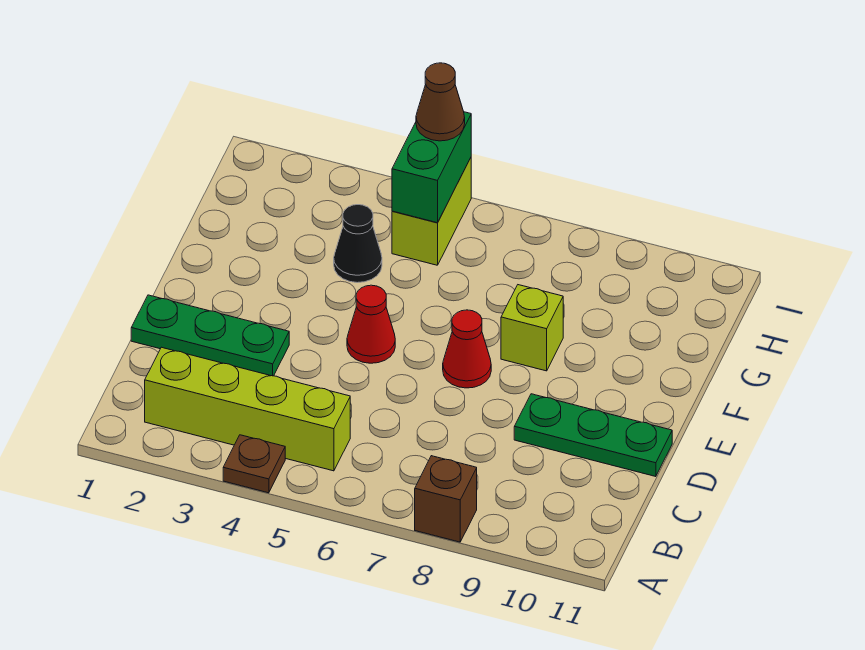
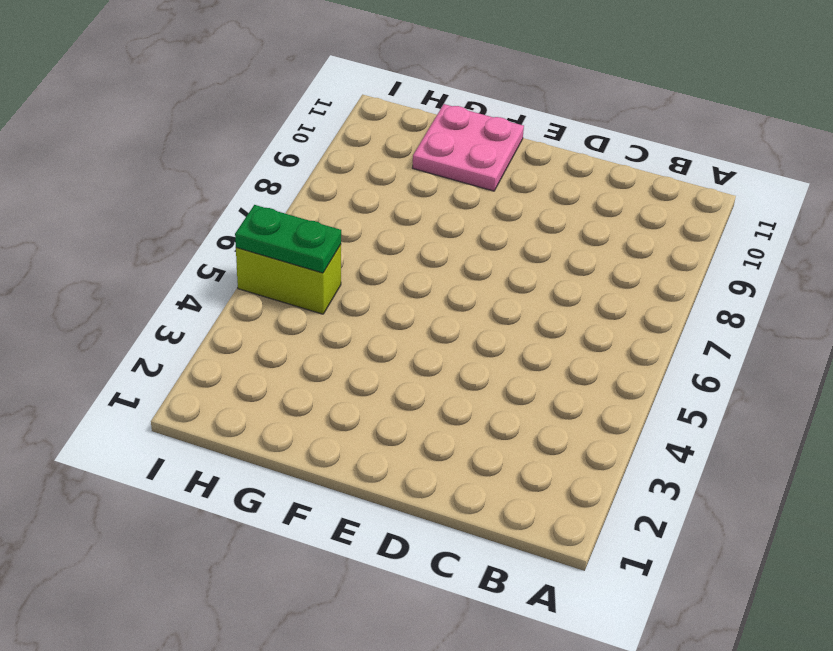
pink 2x2 plate [412,104,524,191] -> none
green 1x2 plate [235,205,341,273] -> green 1x2 brick [392,112,471,223]
none -> brown 1x1 plate [223,435,285,493]
none -> brown 1x1 brick [415,456,477,542]
none -> lime 1x4 brick [145,347,350,471]

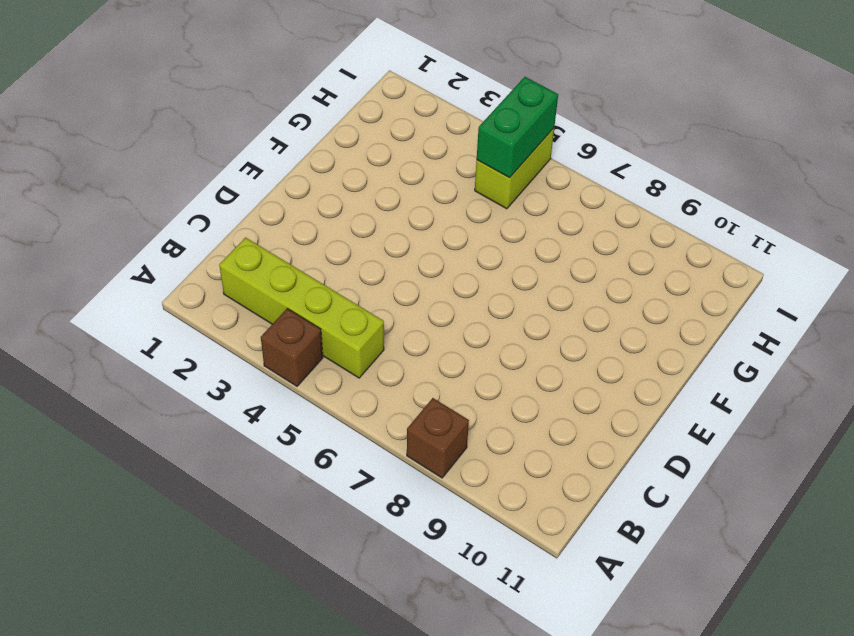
brown 1x1 brick [261,308,323,386] -> brown 1x1 plate [223,435,285,493]
none -> green 1x3 plate [131,295,289,376]
none -> green 1x3 plate [514,394,672,477]
none -> red 1x1 cone [347,285,395,363]

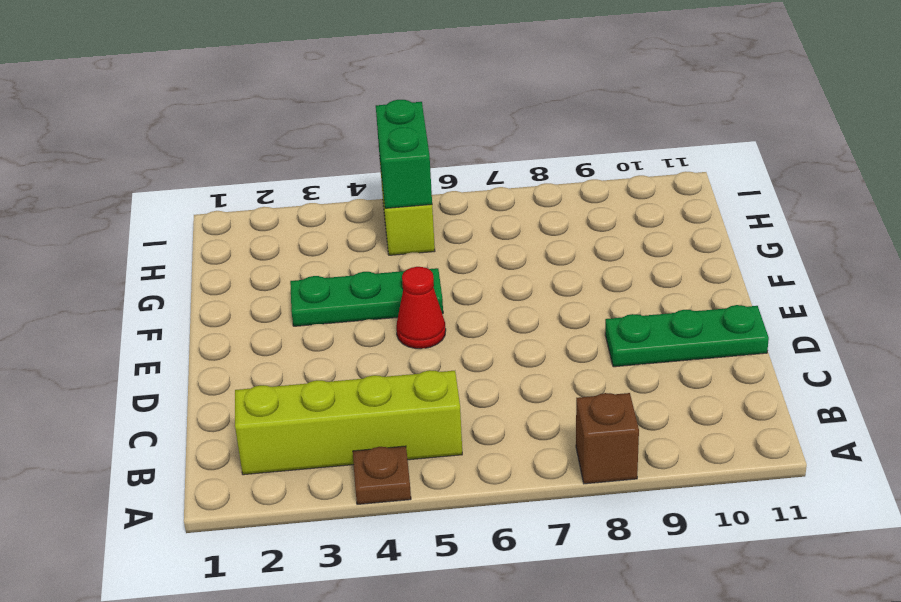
green 1x3 plate [290,268,443,326] -> green 1x3 plate moved to [131,295,289,376]
none -> red 1x1 cone [443,310,491,388]
none -> lime 1x1 brick [501,285,563,371]
none -> black 1x1 cone [334,205,382,283]

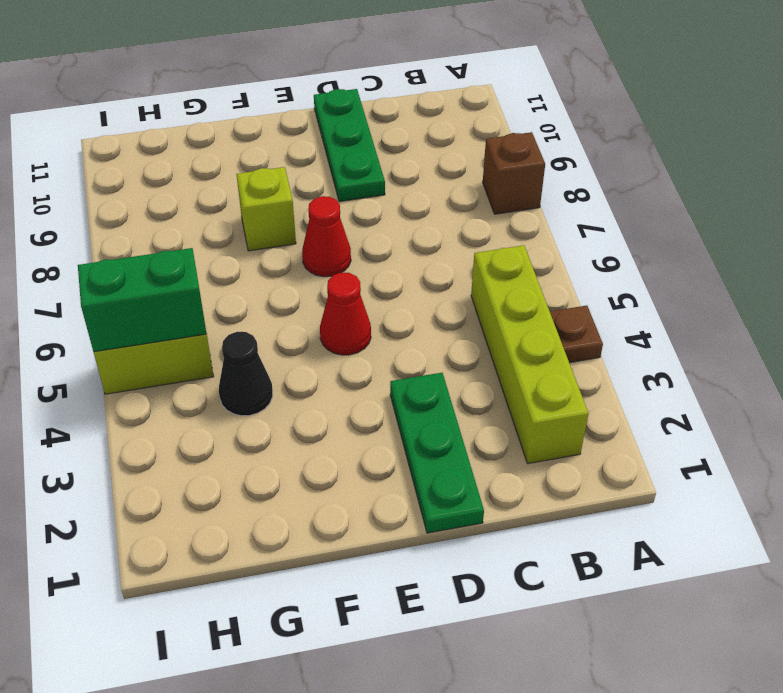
none -> brown 1x1 cone [416,63,465,141]

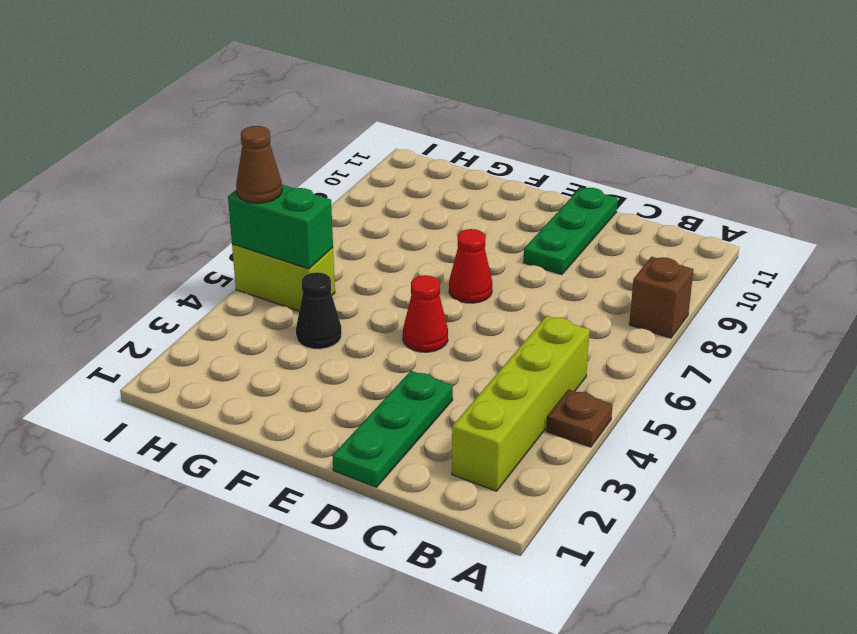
none -> lime 1x1 brick [501,285,563,371]

